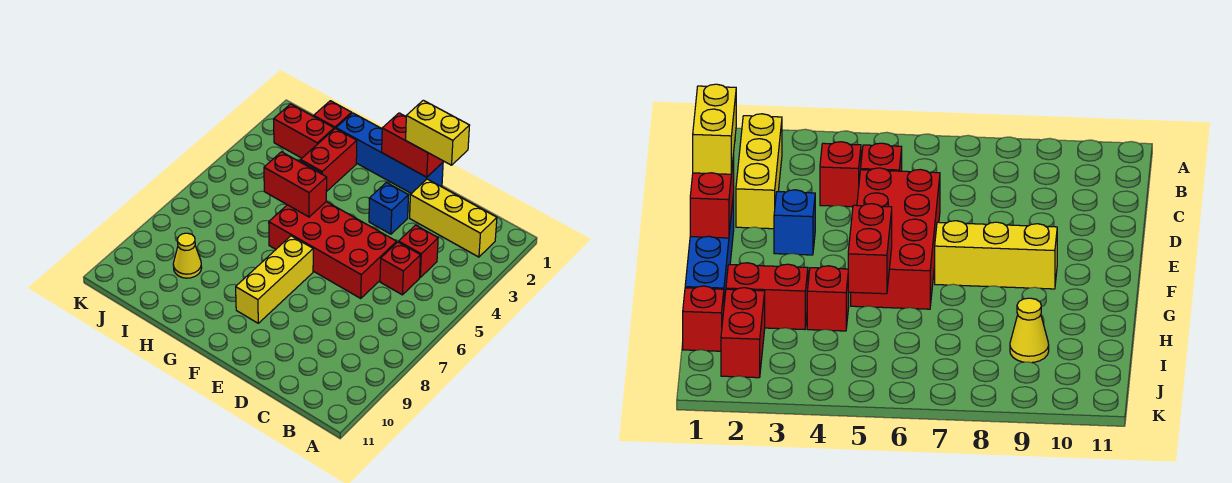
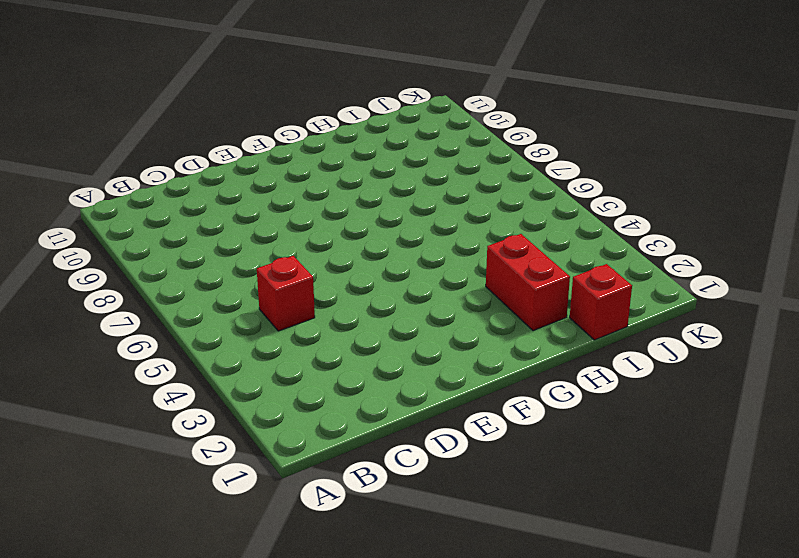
none -> yellow 1x3 brick [410,179,497,257]
none -> red 1x1 brick [399,225,438,277]
none -> red 2x4 brick [269,202,397,299]

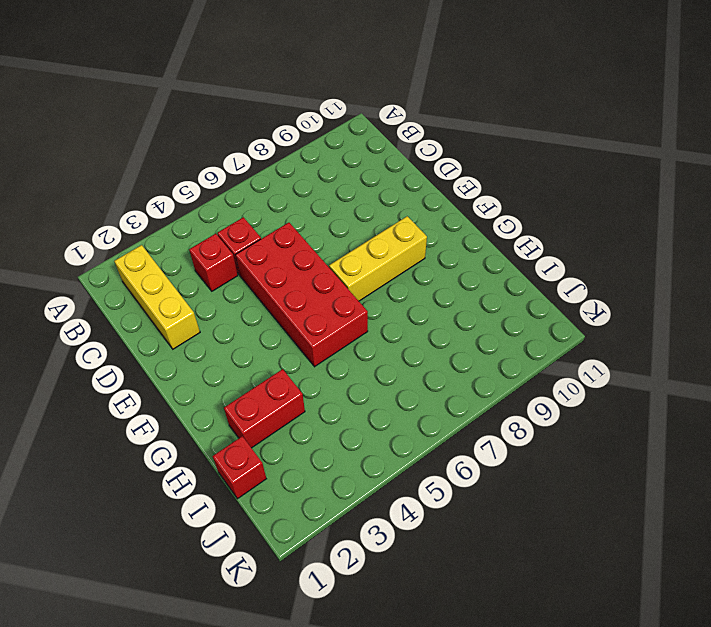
none -> blue 1x4 brick [336,113,443,194]
none -> blue 1x1 brick [369,182,408,234]
none -> red 1x1 brick [807,266,849,331]

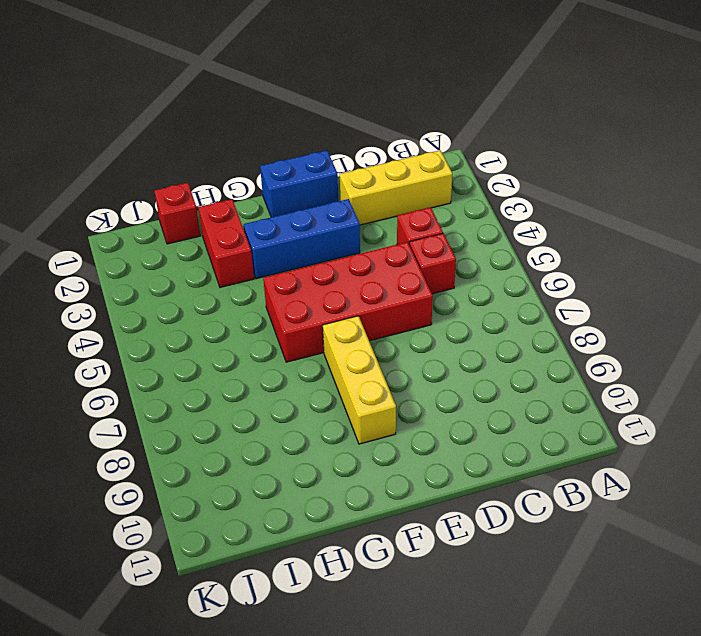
blue 1x2 brick [260,151,338,217] -> blue 1x4 brick [336,113,443,194]
blue 1x3 brick [244,199,360,279] -> blue 1x1 brick [369,182,408,234]
none -> red 1x1 brick [807,266,849,331]
none -> red 1x2 brick [274,104,334,158]
none -> yellow 1x1 cone [173,233,202,278]

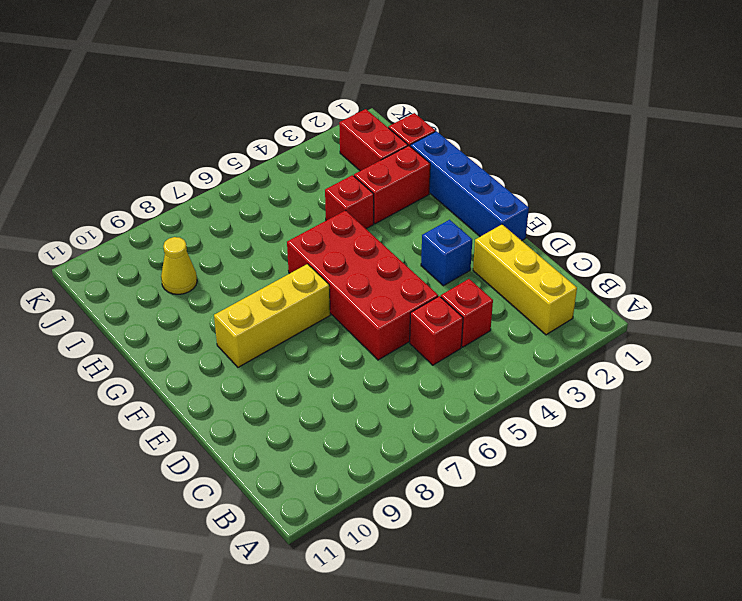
none -> red 1x2 brick [382,113,443,177]
none -> red 1x2 brick [264,152,327,217]
none -> yellow 1x2 brick [406,100,470,165]

